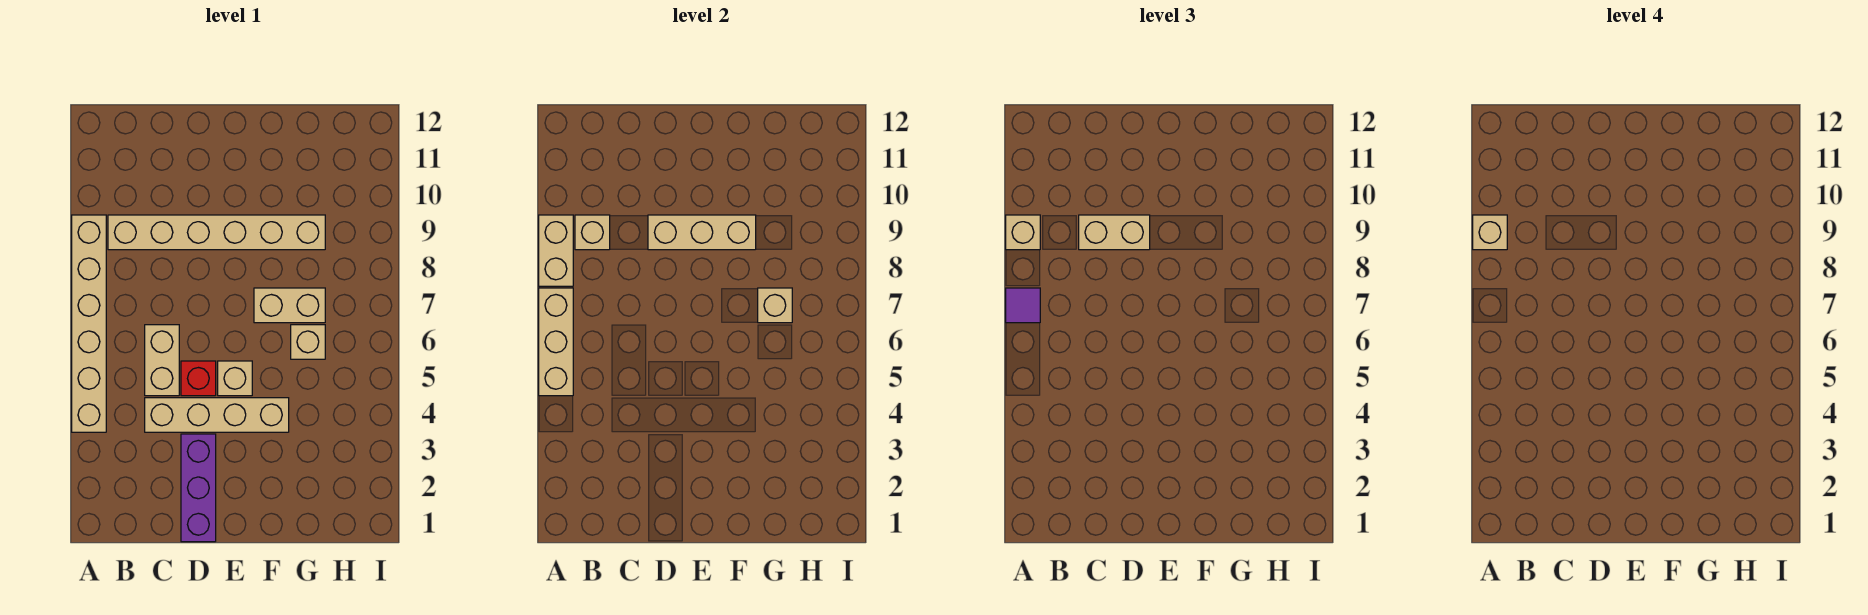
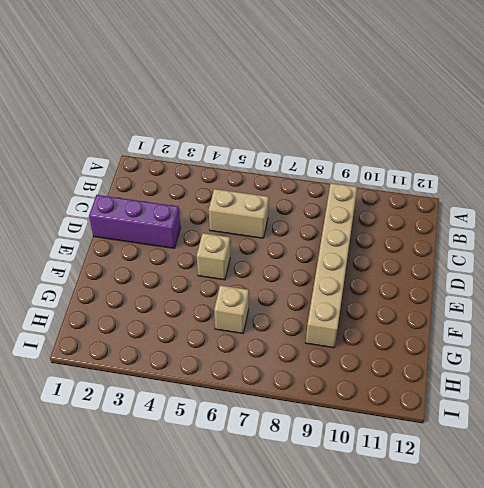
none -> tan 1x6 brick [72,215,106,432]
none -> tan 1x4 brick [145,398,289,432]
none -> red 1x1 brick [181,361,216,396]

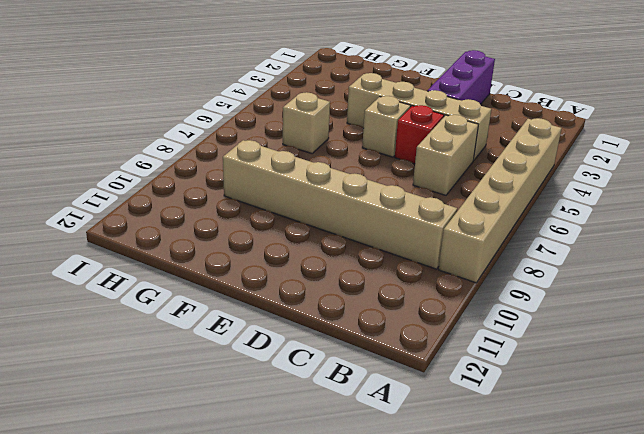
none -> tan 1x2 brick [254,288,325,323]
none -> tan 1x3 brick [539,288,573,396]
none -> tan 1x2 brick [539,215,573,286]

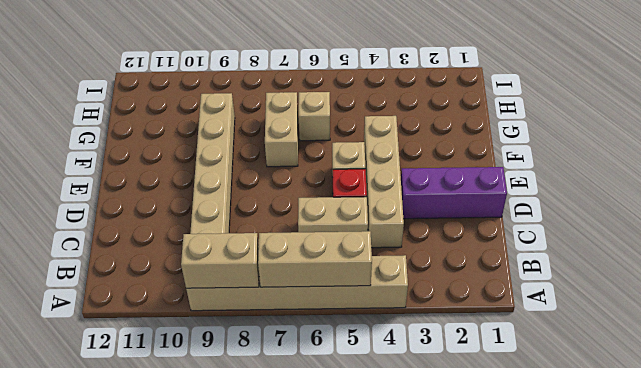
none -> tan 1x1 brick [575,215,610,250]
none -> tan 1x3 brick [648,215,756,250]
none -> tan 1x1 brick [758,288,792,323]

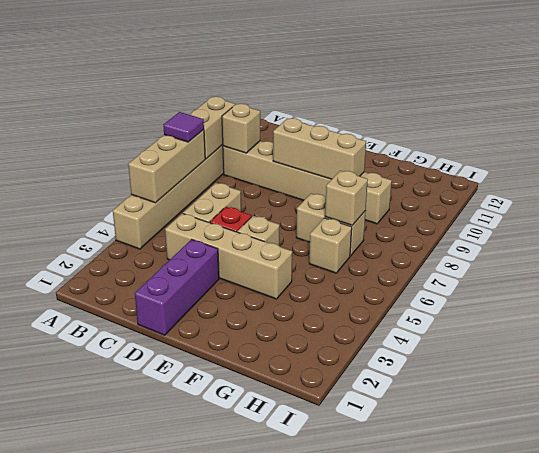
none -> tan 1x1 brick [1006,215,1040,250]
none -> tan 1x2 brick [1079,215,1150,250]
none -> tan 1x1 brick [1473,215,1507,250]

